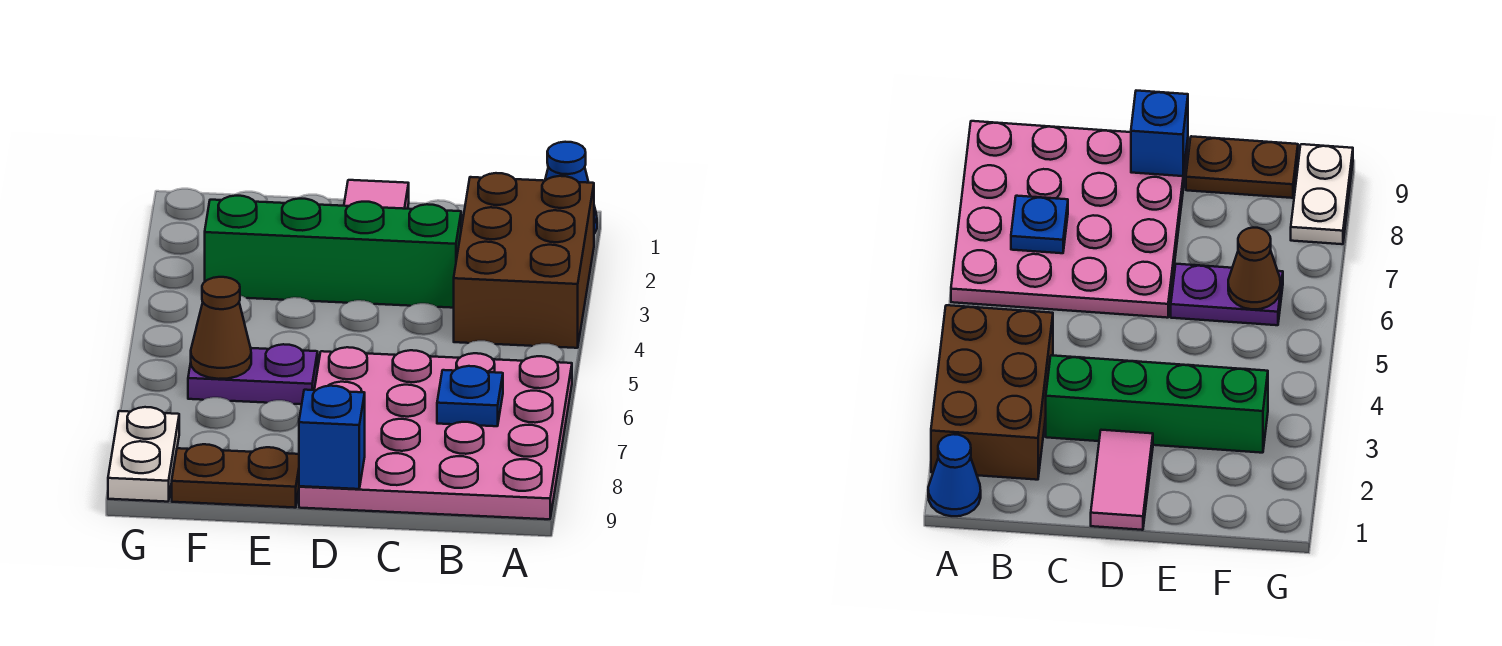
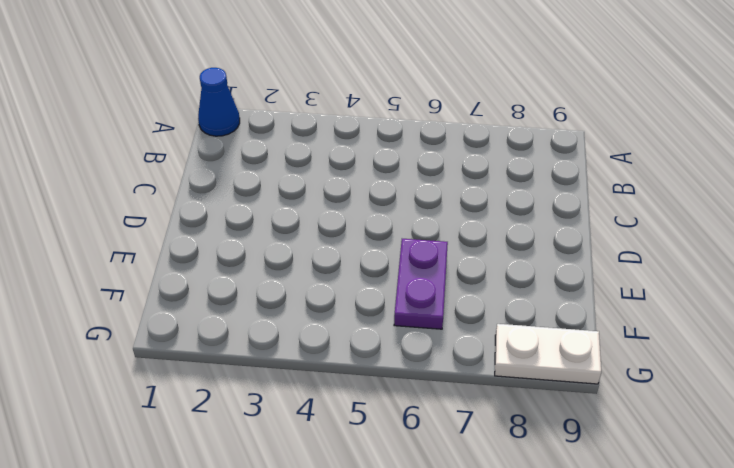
none -> brown 2x3 brick [454,173,594,348]
none -> pink 4x4 plate [299,347,572,519]

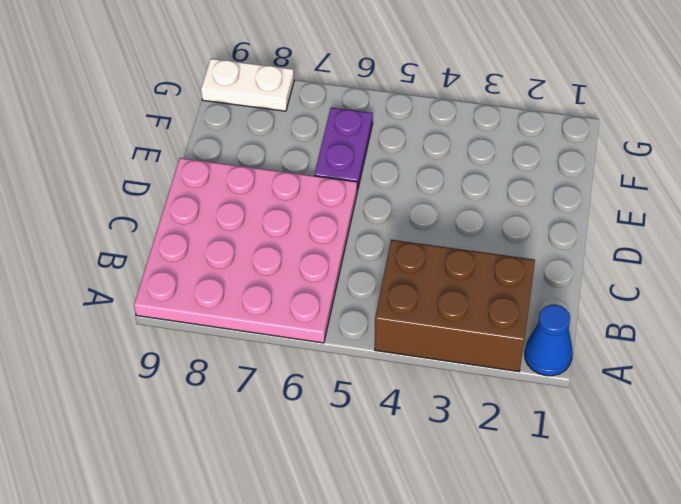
none -> green 1x4 brick [205,196,461,308]
none -> pink 1x2 tile [344,180,409,209]

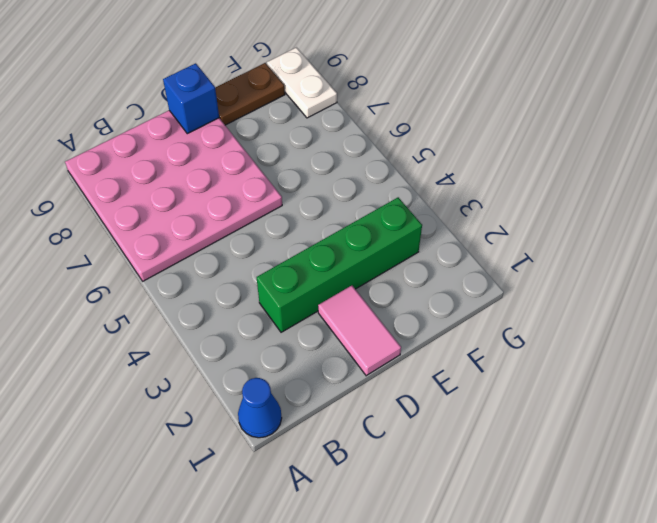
none -> brown 2x3 brick [454,173,594,348]
none -> purple 1x2 plate [188,344,318,404]

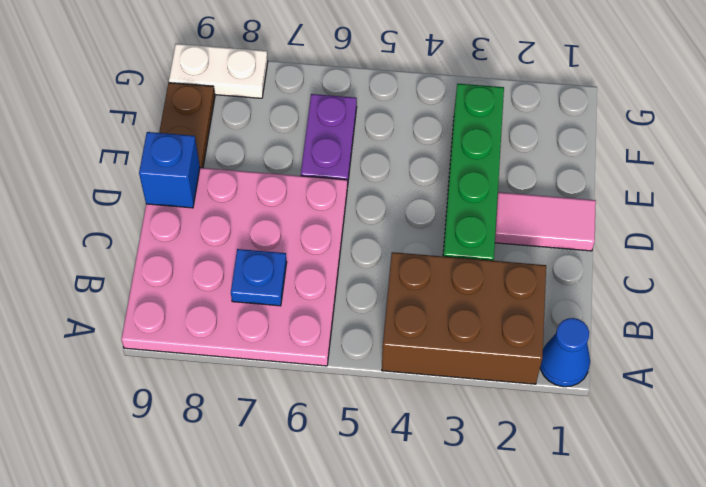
none -> brown 1x1 cone [191,277,251,379]

